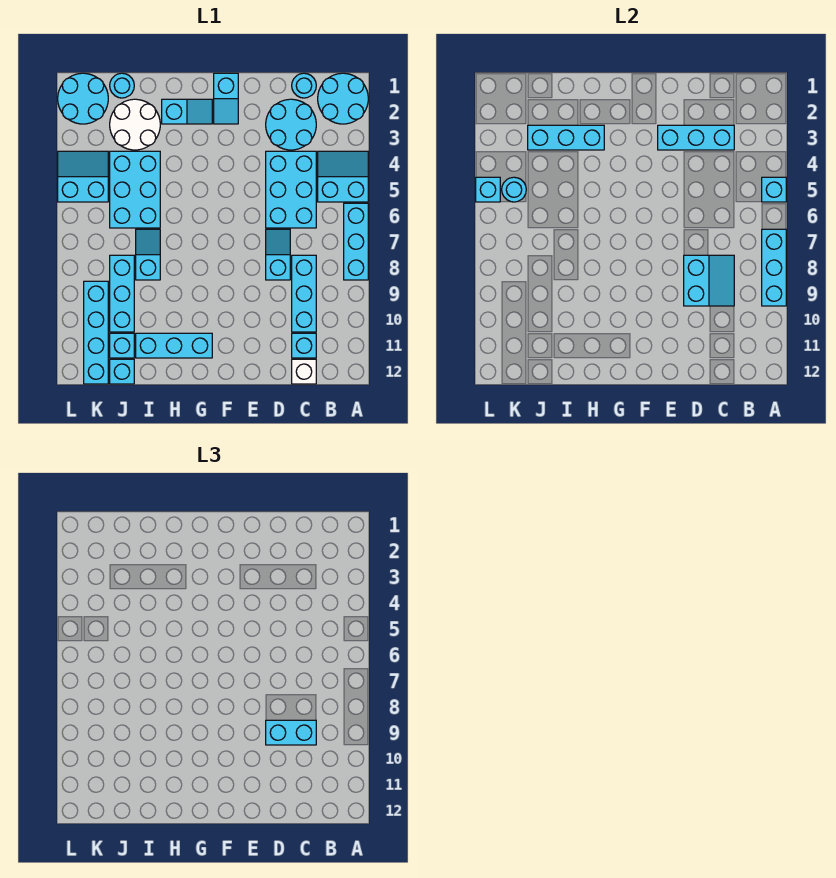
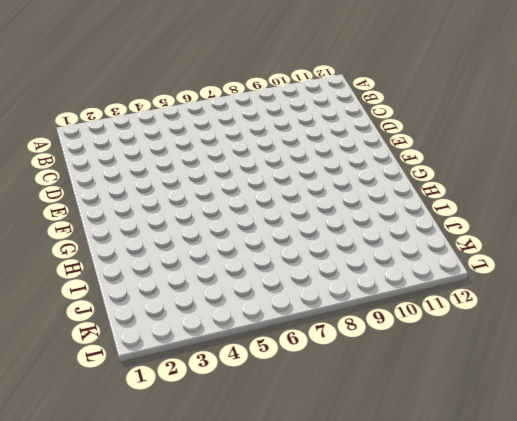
none -> cyan 2x2 round brick [318,73,368,124]
none -> cyan 2x2 slope [318,151,368,202]
none -> cyan 1x3 brick [344,203,368,280]
none -> cyan 1x1 round brick [292,73,316,98]

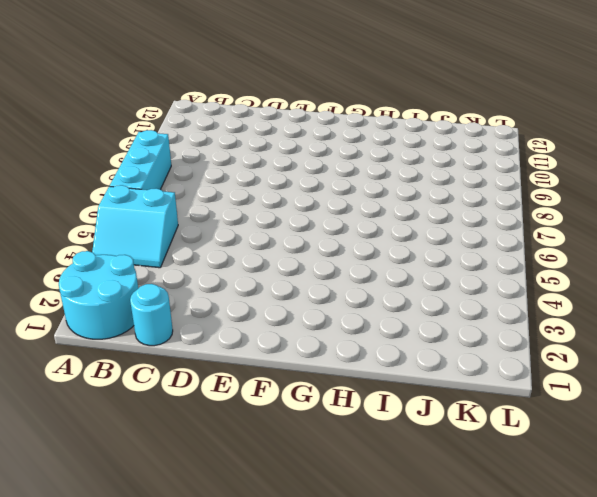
none -> cyan 2x2 round brick [266,99,316,150]
none -> cyan 2x3 brick [266,151,316,228]
none -> cyan 1x3 brick [292,255,316,332]
none -> cyan 1x1 brick [292,333,316,358]

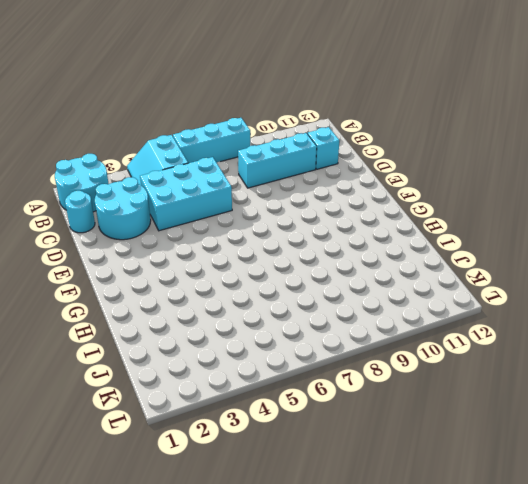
none -> white 1x1 brick [292,359,316,384]
none -> cyan 1x2 slope [266,229,290,280]
none -> cyan 1x2 slope [214,73,238,124]
none -> cyan 1x2 slope [162,99,212,124]

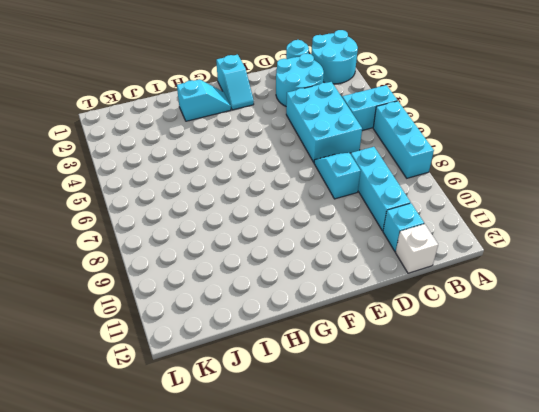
none -> cyan 1x3 brick [136,333,212,358]
none -> white 2x2 round brick [110,99,160,150]
none -> cyan 2x3 brick [110,151,160,228]
none -> cyan 1x2 slope [136,229,160,280]

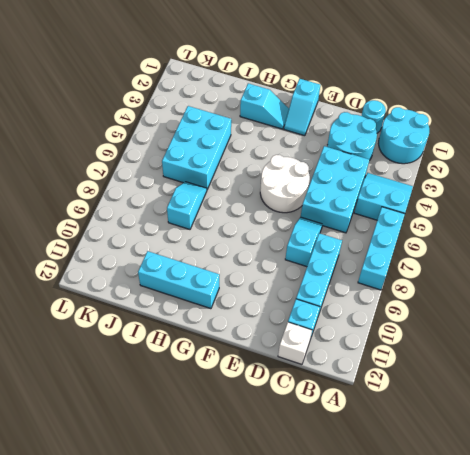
white 2x2 round brick [260,155,310,213] -> white 2x2 round brick moved to [110,99,160,150]
none -> cyan 1x1 round brick [110,73,134,98]
none -> cyan 1x3 brick [110,255,134,332]
none -> cyan 1x1 brick [110,333,134,358]
none -> cyan 1x1 brick [110,359,134,384]

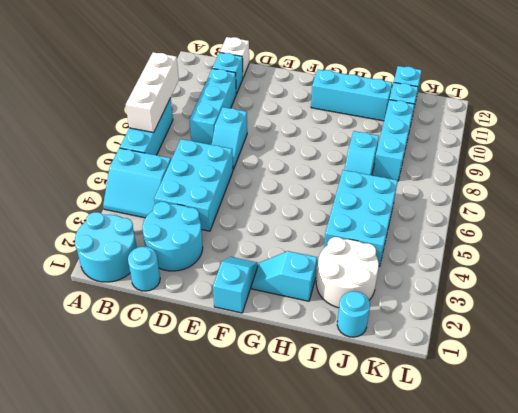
white 1x3 brick [126,52,179,133] -> cyan 1x3 brick [762,229,786,306]
none -> cyan 2x2 round brick [58,73,108,124]
none -> cyan 2x2 slope [58,151,108,202]
none -> cyan 1x4 brick [84,281,108,384]
none -> cyan 1x1 brick [762,177,786,202]

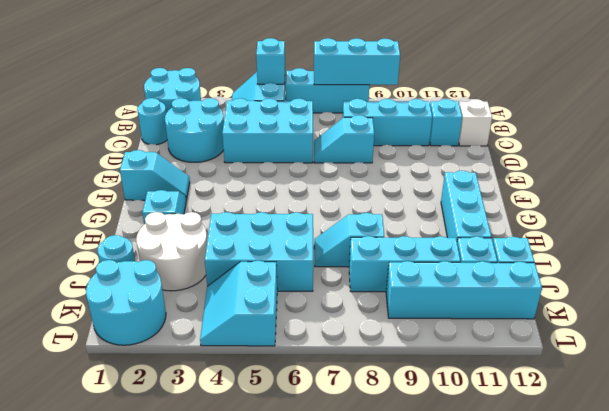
none -> cyan 1x3 brick [658,125,734,150]
none -> cyan 2x2 slope [684,255,734,306]
none -> cyan 1x3 brick [528,125,604,150]
none -> cyan 1x1 round brick [502,177,526,202]

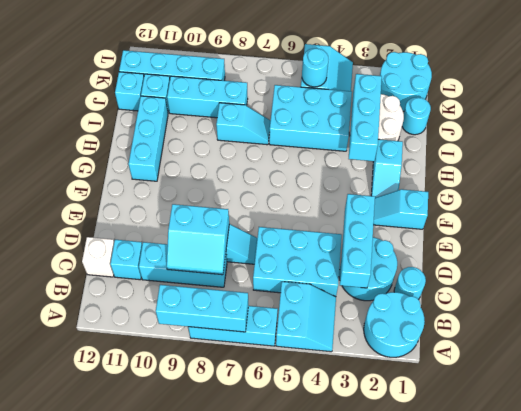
none -> cyan 1x1 brick [762,177,786,202]
none -> cyan 1x1 brick [476,177,500,202]
none -> cyan 1x2 brick [266,720,316,745]

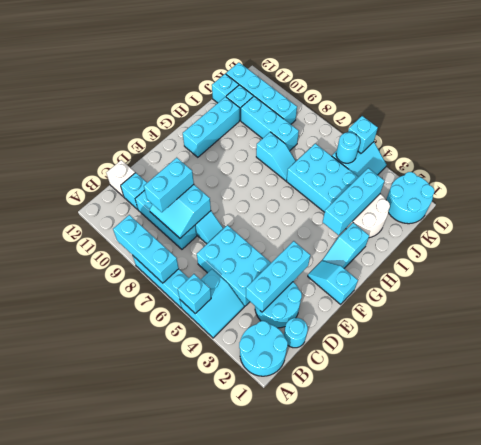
none -> cyan 1x1 round brick [110,73,134,98]

